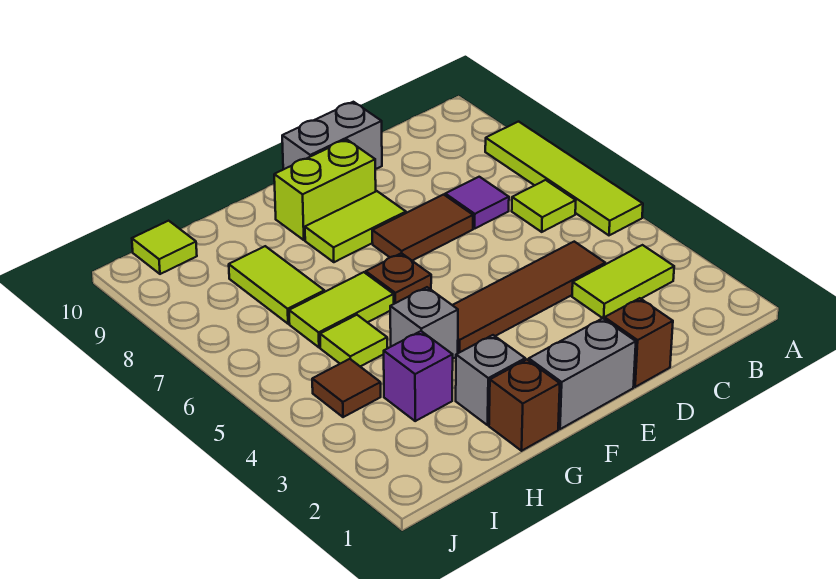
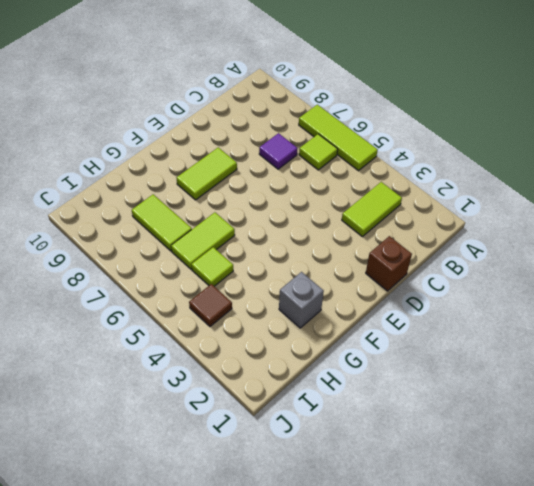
lime 1x3 tile [299,105,378,171] -> lime 1x4 tile [485,122,643,235]
none -> brown 1x4 tile [453,242,605,353]
none -> brown 1x2 tile [372,195,473,261]
none -> grey 1x2 brick [282,102,382,169]

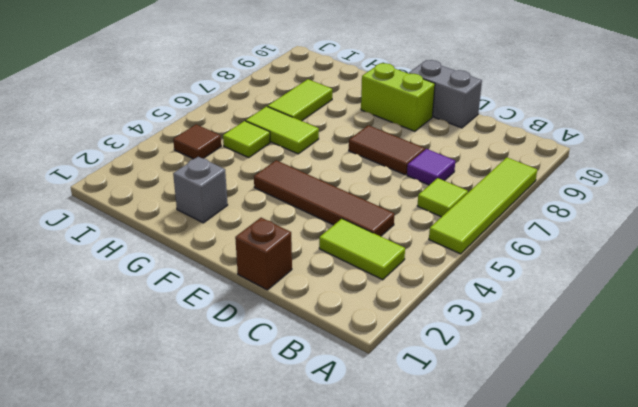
none -> grey 1x2 brick [529,318,636,429]
none -> lime 1x2 tile [305,191,406,262]
none -> brown 1x1 plate [366,253,431,304]

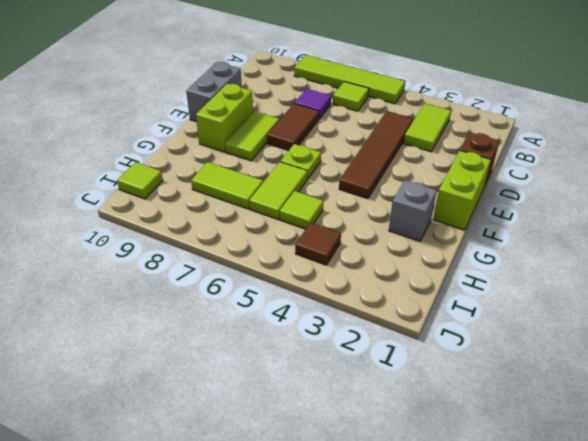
lime 1x2 brick [433,150,491,230] -> grey 1x2 brick [529,318,636,429]
lime 1x1 plate [280,144,321,179] -> brown 1x1 plate [366,253,431,304]
none -> brown 1x1 brick [489,360,560,451]
none -> grey 1x1 brick [390,287,458,358]
none -> purple 1x1 brick [384,331,453,421]

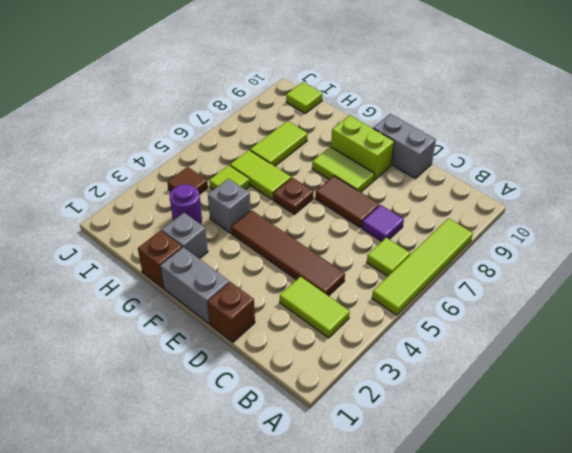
purple 1x1 round brick [170,184,202,224] -> purple 1x1 brick [384,331,453,421]

